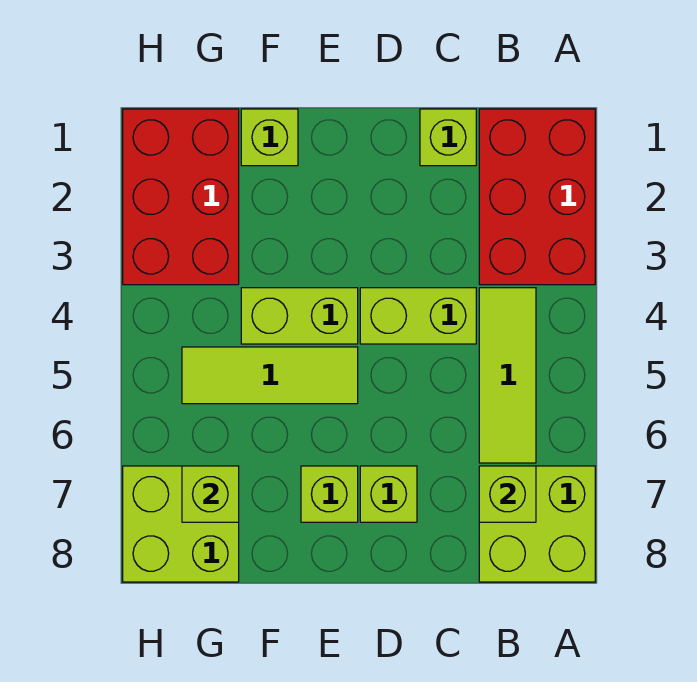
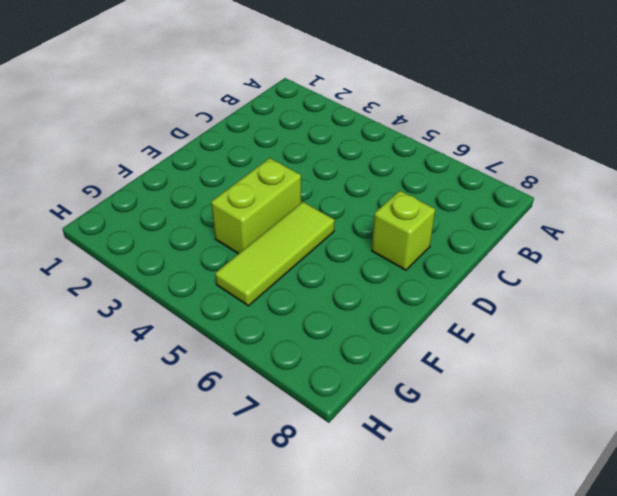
none -> red 2x3 brick [479,109,595,285]
none -> lime 2x2 brick [479,466,595,582]
none -> lime 1x3 tile [479,288,536,463]

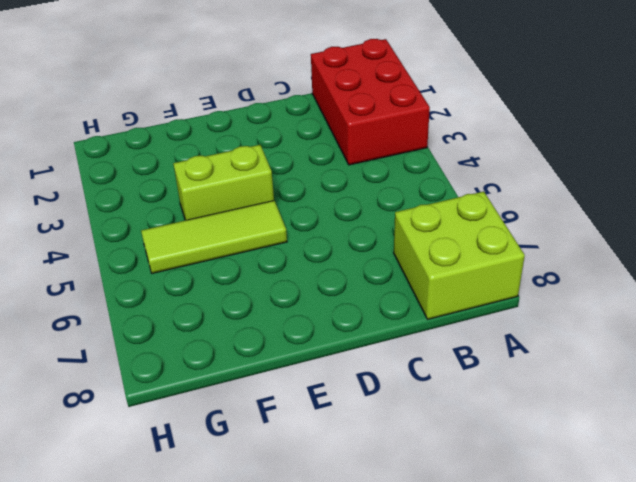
none -> lime 1x3 tile [479,288,536,463]
none -> lime 1x1 brick [420,109,476,166]
none -> lime 1x2 brick [360,288,476,344]

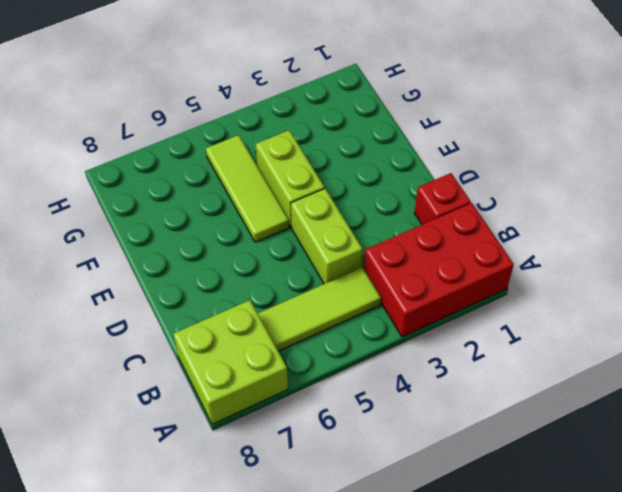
red 1x1 brick [415,173,471,224] -> lime 1x1 brick [420,109,476,166]
none -> lime 1x1 brick [360,466,417,522]
none -> lime 1x1 brick [301,466,358,522]
none -> lime 1x1 brick [241,109,298,166]

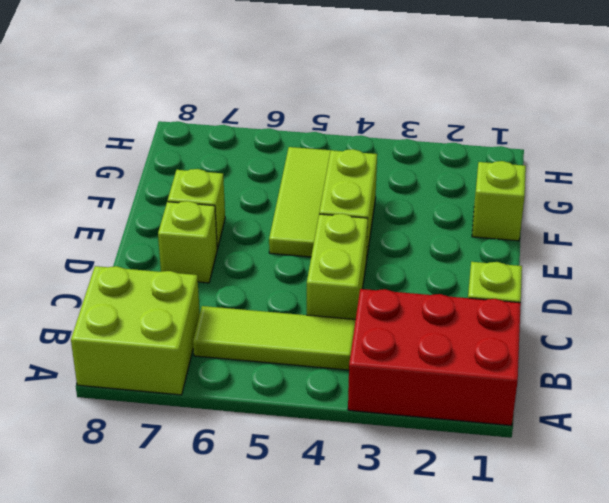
none -> red 2x3 brick [123,109,239,285]
none -> lime 2x2 brick [123,466,239,582]
none -> lime 1x1 brick [479,466,536,522]

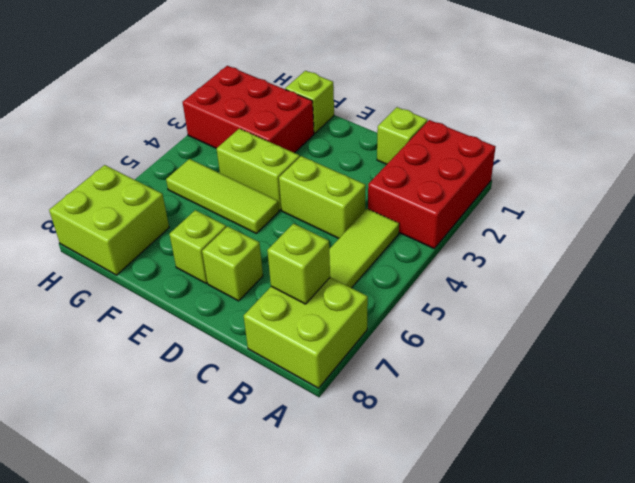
red 2x3 brick [183,66,314,153] -> red 2x3 brick turned to [123,109,239,285]
none -> lime 1x1 brick [182,466,239,522]

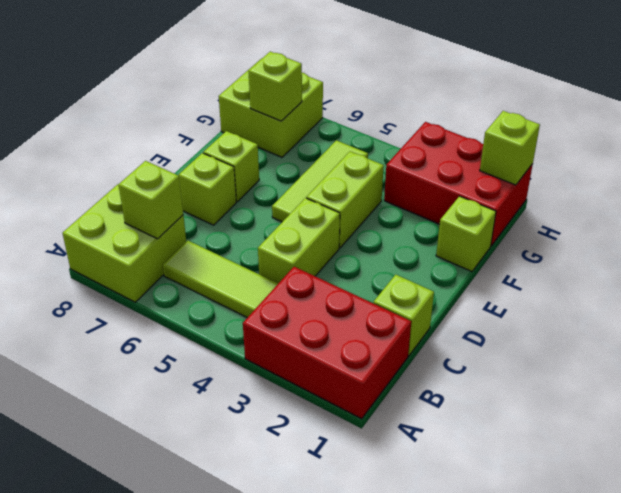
lime 1x1 brick [480,111,540,185] -> none

